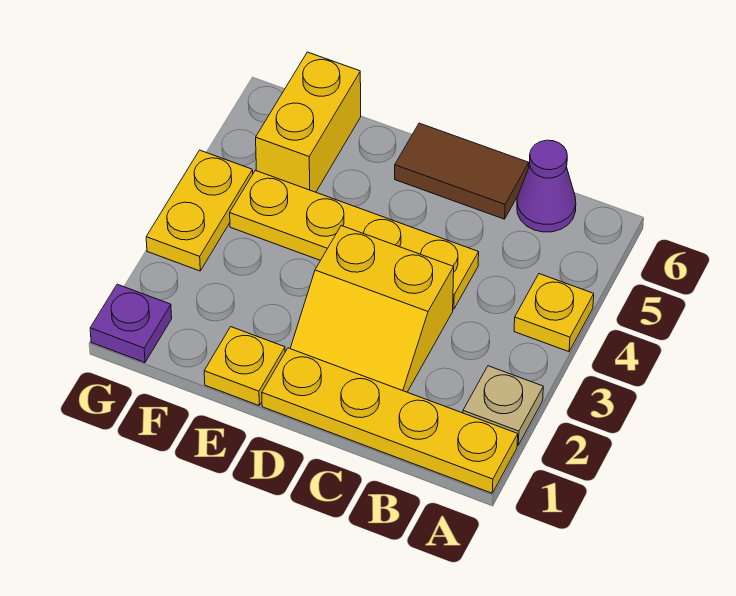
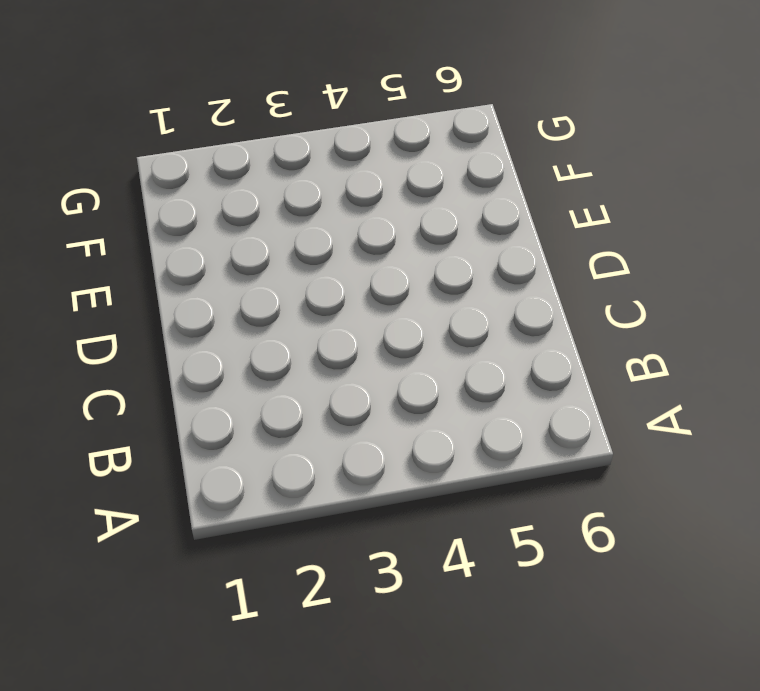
none -> yellow 1x4 plate [262,348,518,493]
none -> tan 1x1 plate [463,366,543,445]

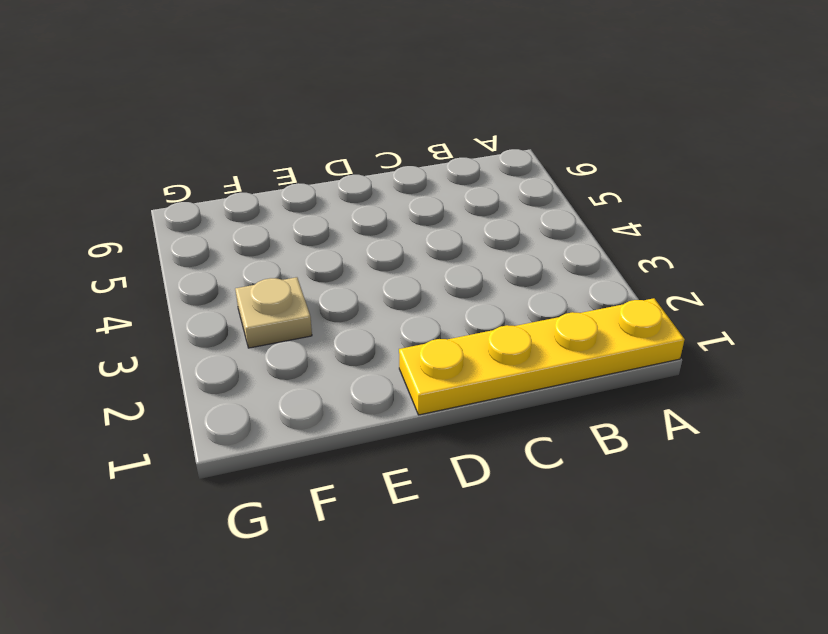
tan 1x1 plate [235,277,312,348] -> tan 1x1 plate moved to [463,366,543,445]
none -> yellow 1x1 plate [514,274,594,352]
none -> purple 1x1 cone [517,140,576,232]

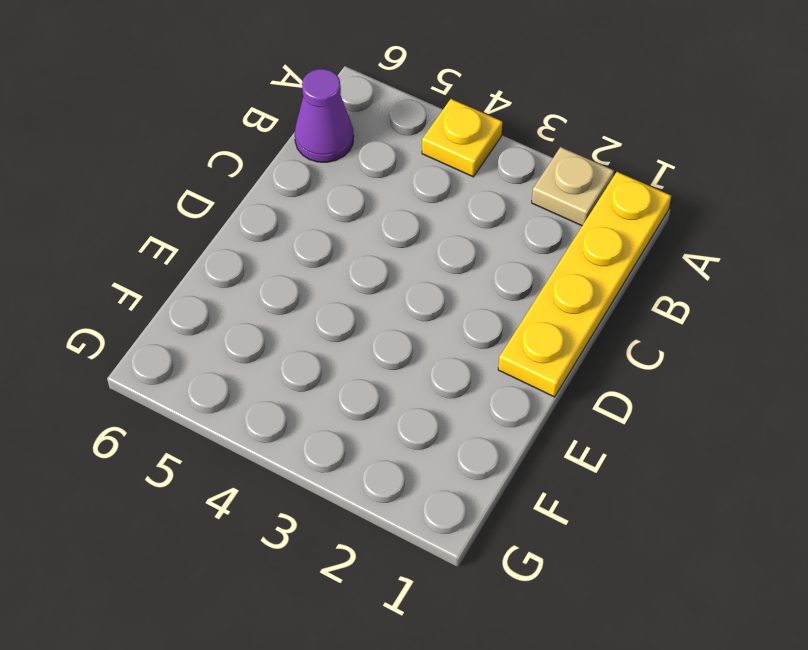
none -> yellow 2x2 slope [290,226,454,392]
none -> yellow 1x4 plate [230,170,479,309]

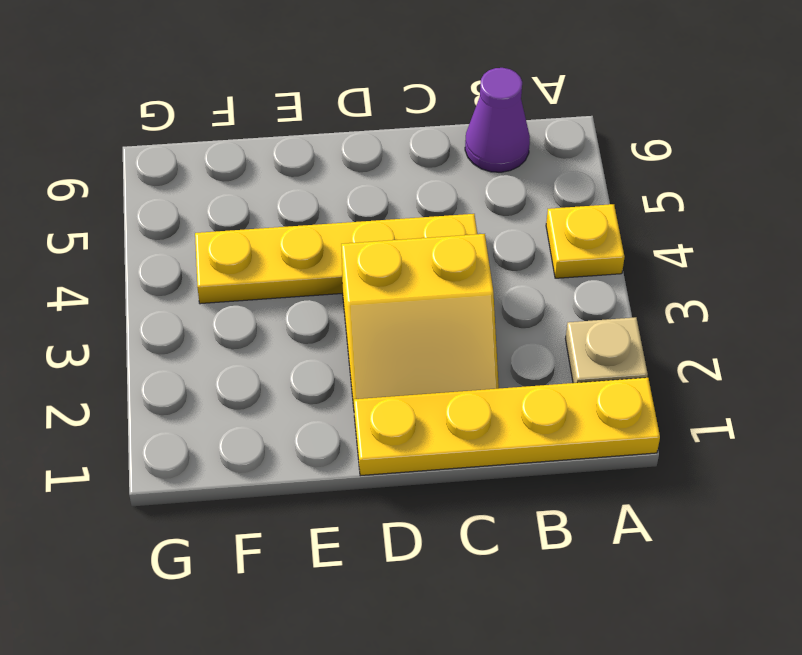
none -> brown 1x2 tile [395,123,529,219]
none -> yellow 1x1 plate [204,327,285,405]

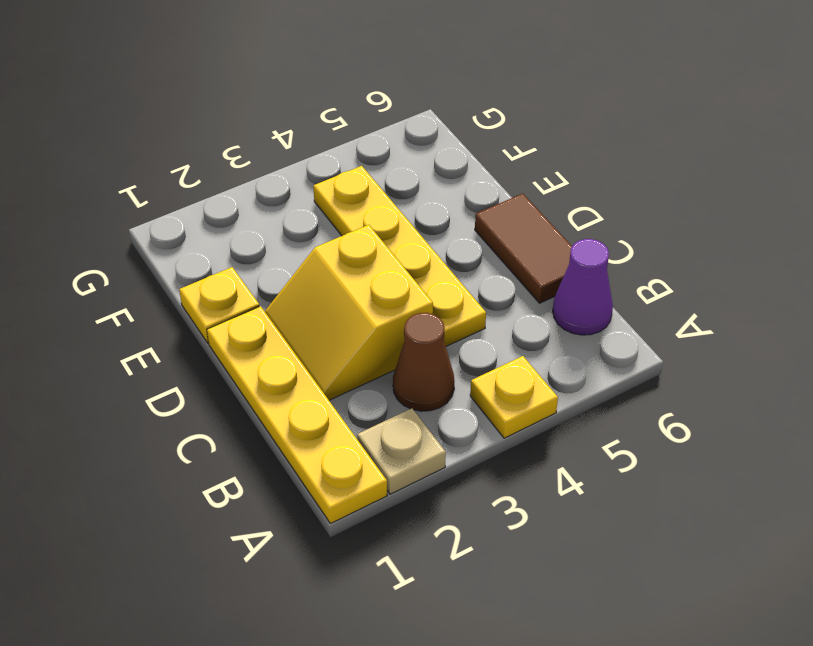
brown 1x1 cone [393,313,454,411] -> none
none -> yellow 1x2 brick [256,52,361,192]
none -> purple 1x1 plate [90,284,172,363]

